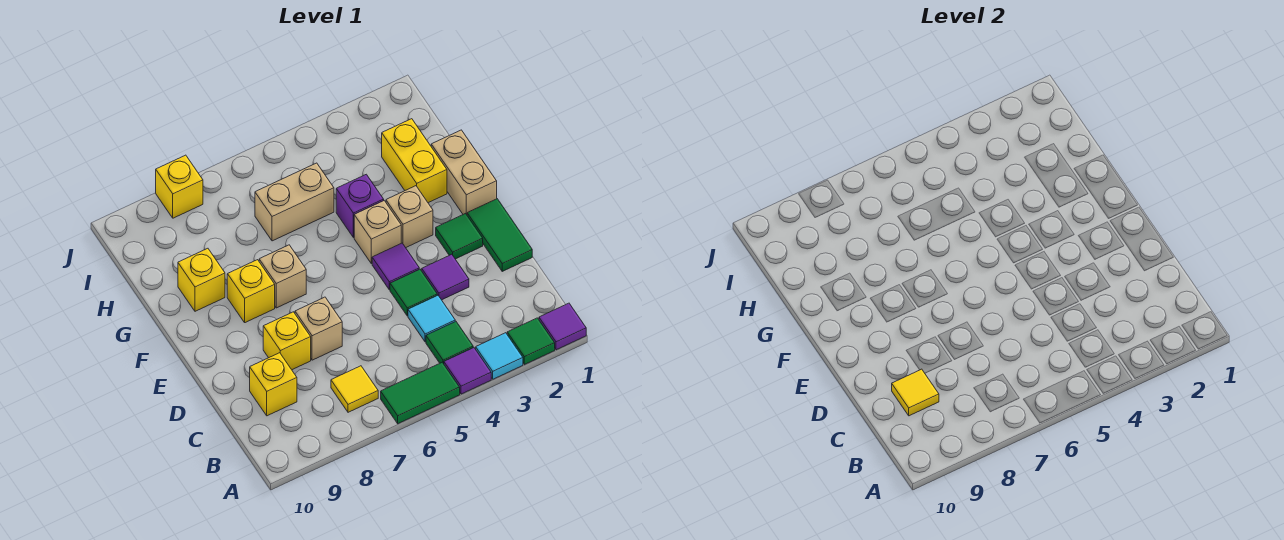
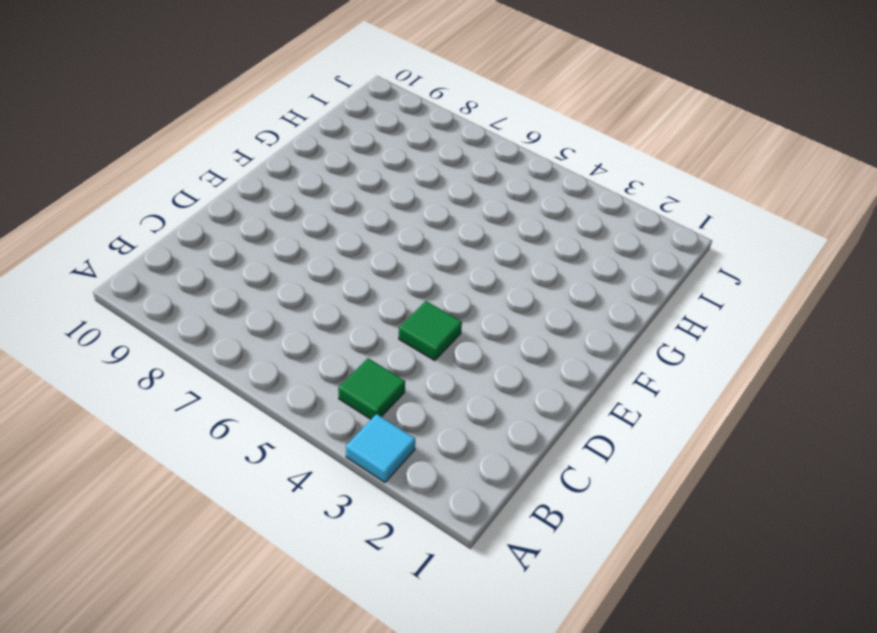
none -> purple 1x1 tile [539,303,586,350]
none -> green 1x1 tile [507,318,555,365]
none -> purple 1x1 tile [444,348,491,394]

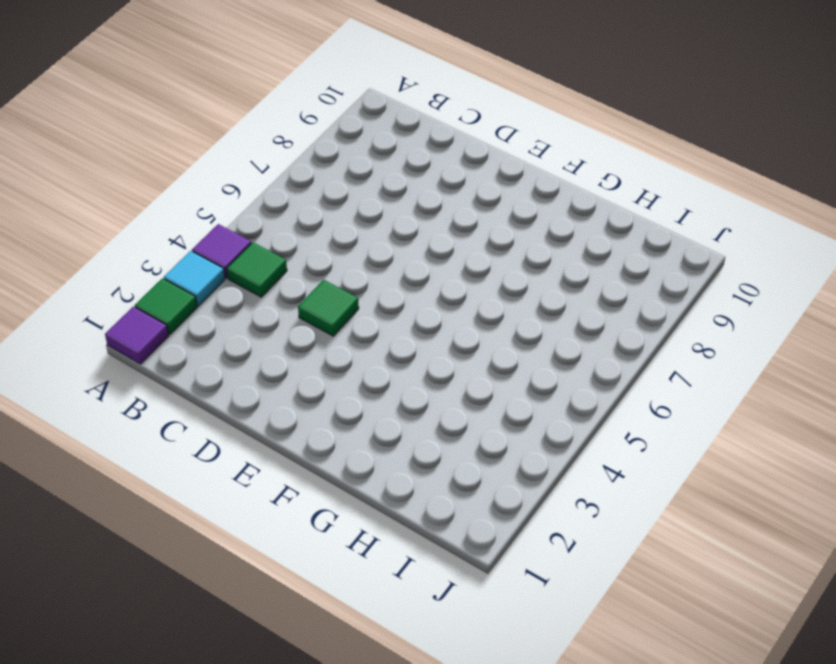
none -> green 1x2 tile [381,362,460,424]
none -> yellow 1x1 tile [331,366,378,412]
none -> cyan 1x1 tile [408,295,455,342]

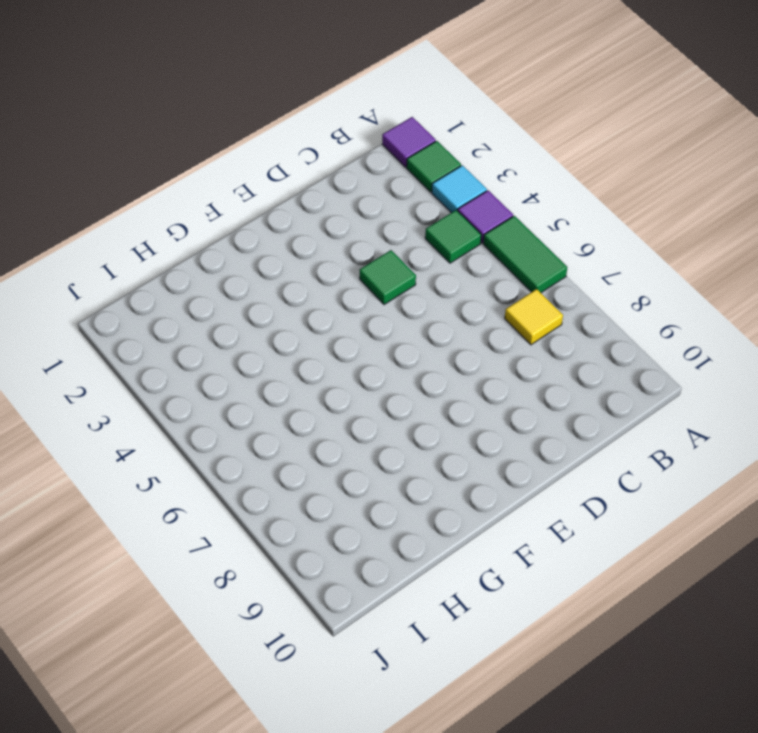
none -> cyan 1x1 tile [408,295,455,342]
none -> yellow 1x1 brick [250,353,297,416]
none -> green 1x2 tile [467,199,532,271]

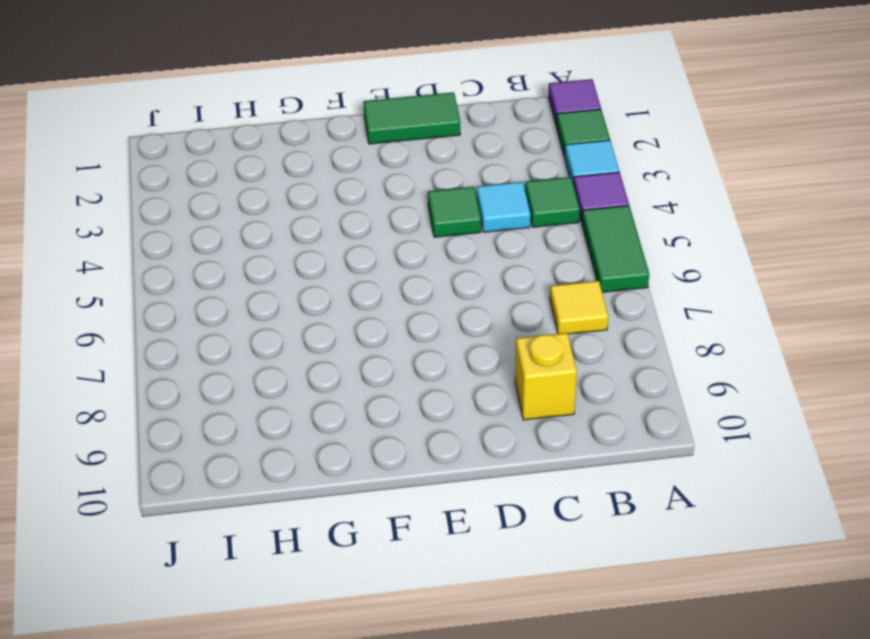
none -> purple 1x1 tile [422,254,469,300]
none -> tan 1x1 brick [295,297,342,360]
none -> yellow 1x1 brick [263,312,311,370]

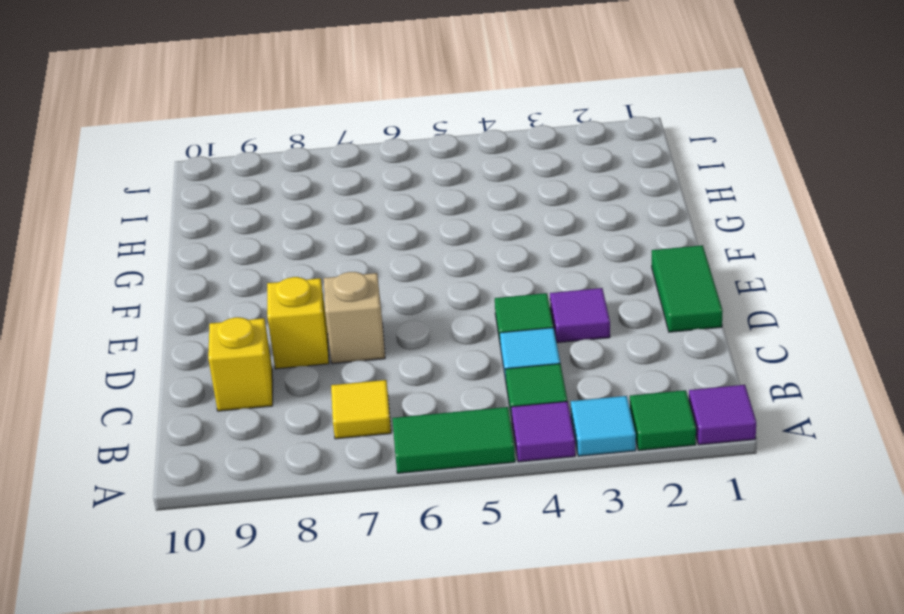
none -> green 1x1 tile [436,214,483,259]
none -> purple 1x1 tile [372,243,419,290]
none -> tan 1x2 brick [431,130,497,215]

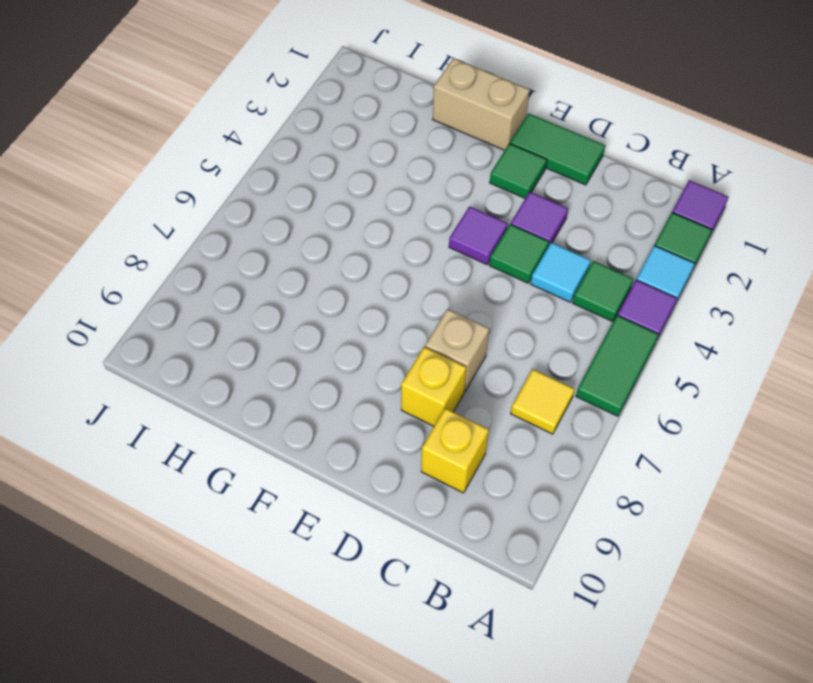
none -> tan 1x1 brick [386,186,433,248]
none -> tan 1x1 brick [354,201,401,264]
none -> tan 1x1 brick [259,245,306,308]

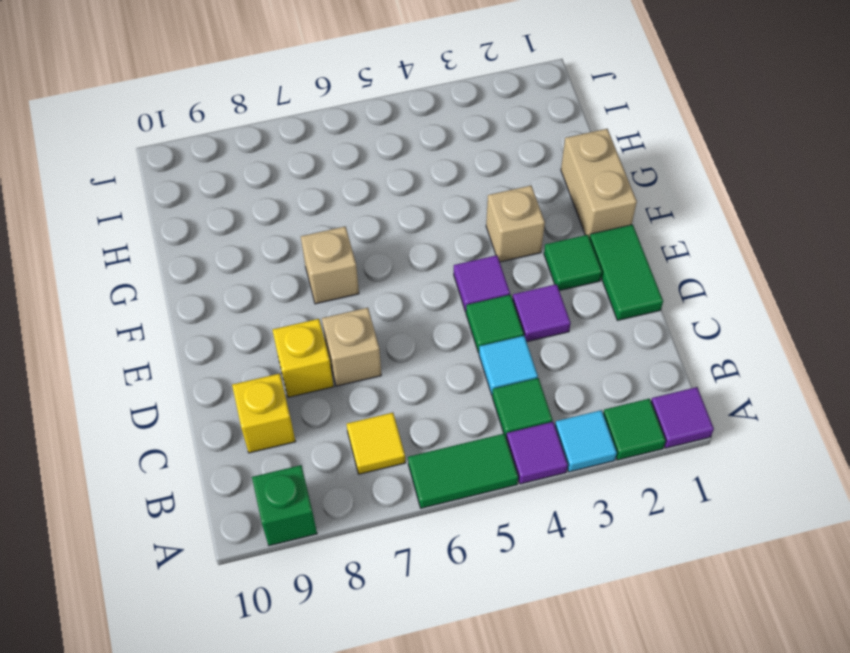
green 1x1 brick [252,465,317,546] -> none
none -> tan 1x1 brick [354,201,401,264]
none -> yellow 1x1 brick [227,260,275,323]
none -> yellow 1x2 brick [382,119,447,203]

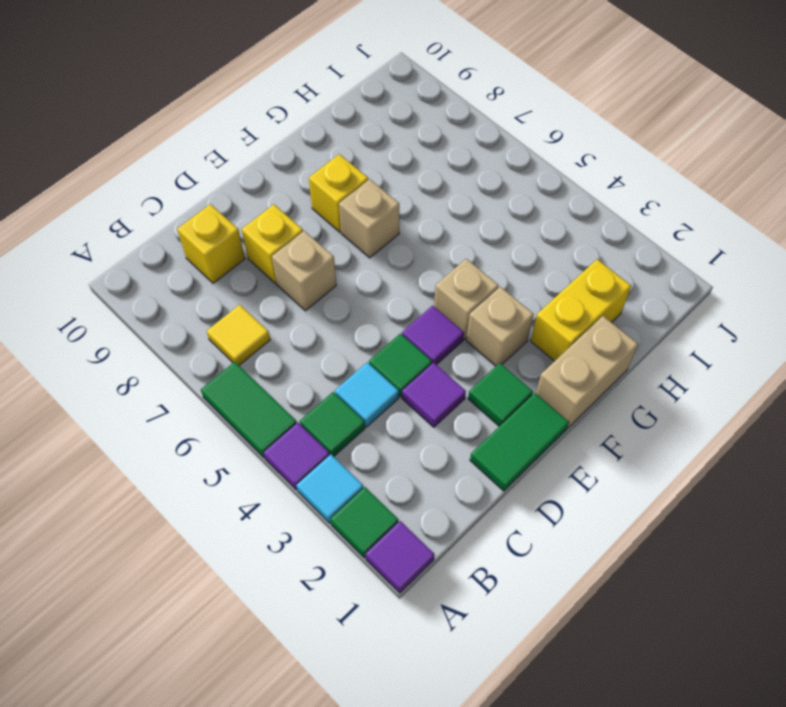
none -> purple 1x1 brick [336,174,384,237]
none -> yellow 1x1 brick [178,248,225,311]
none -> tan 1x2 brick [255,163,334,241]

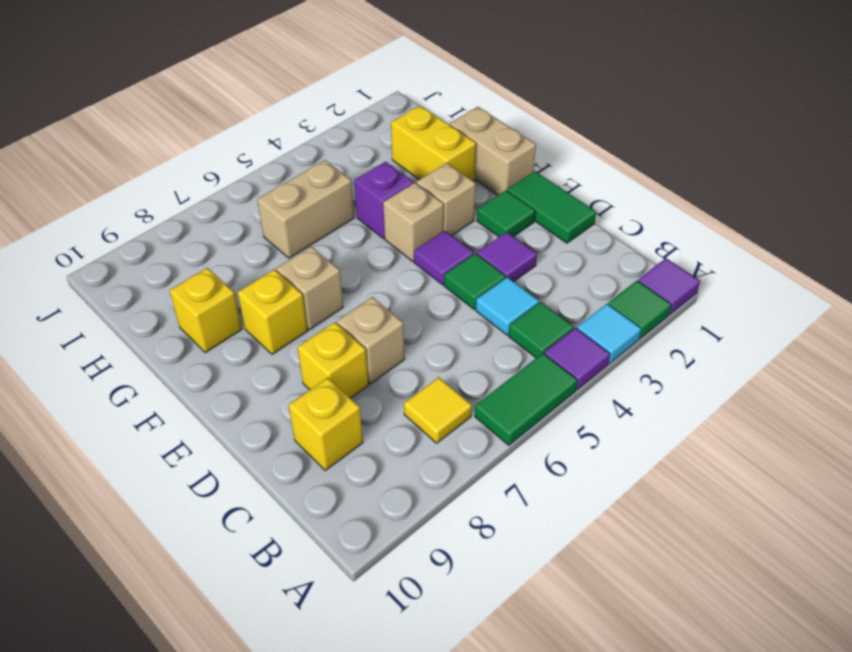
none -> yellow 1x1 brick [156,155,203,218]
none -> yellow 1x1 tile [892,369,939,416]

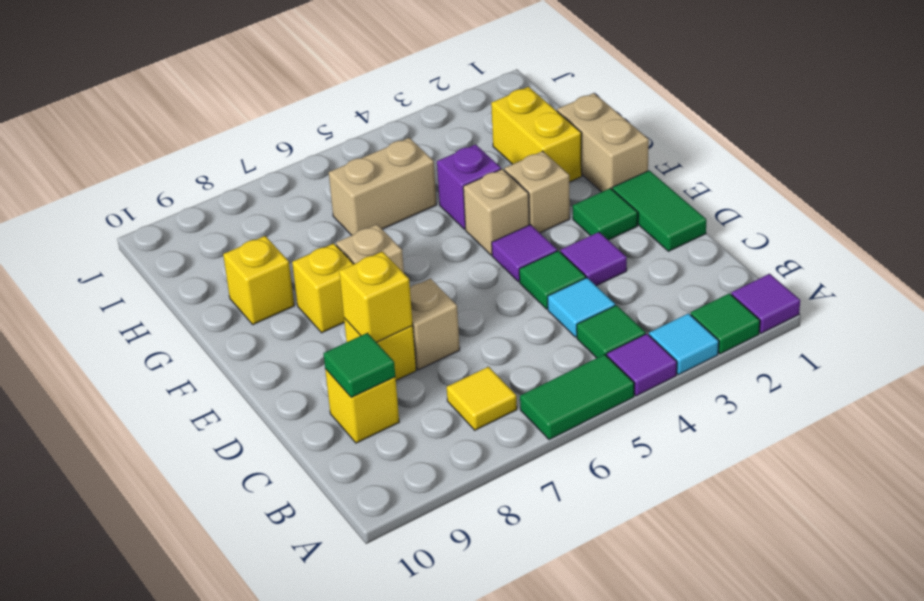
green 1x1 tile [324,333,395,397] -> yellow 1x1 tile [892,369,939,416]
yellow 1x1 brick [339,252,413,342] -> yellow 1x1 brick moved to [156,155,203,218]

